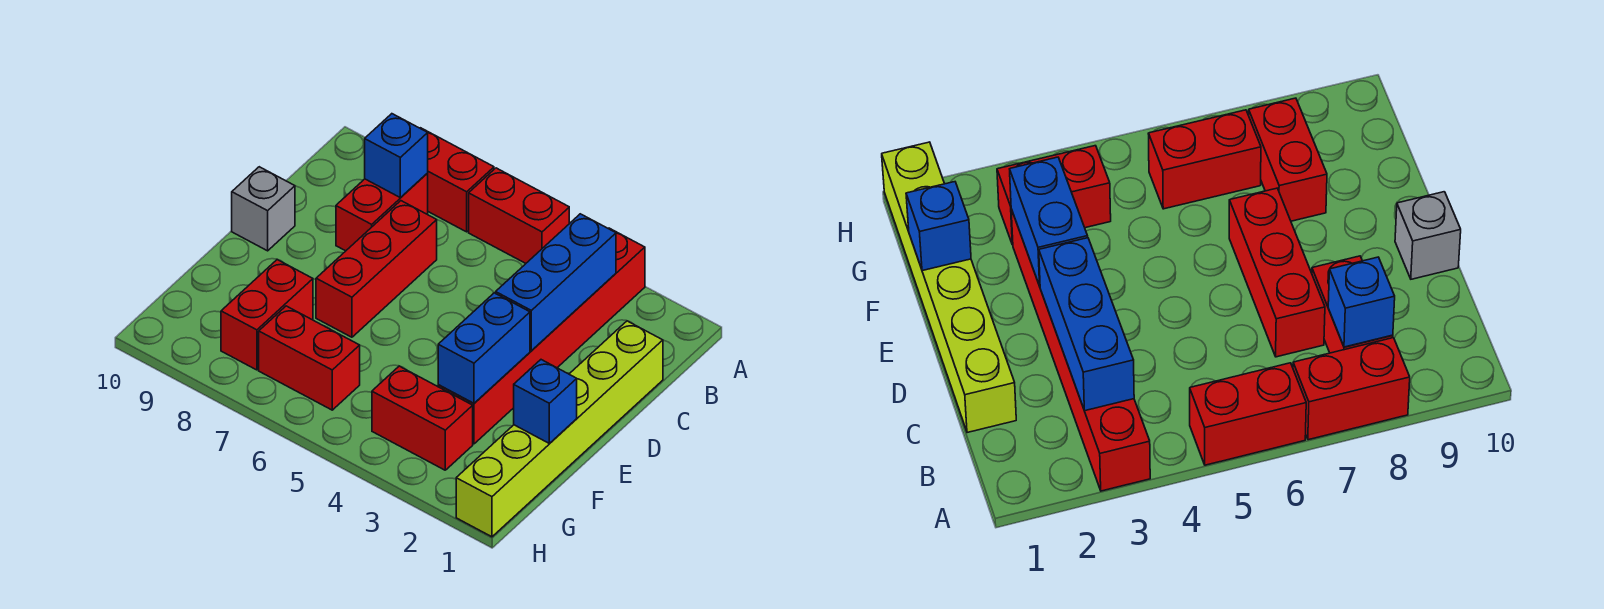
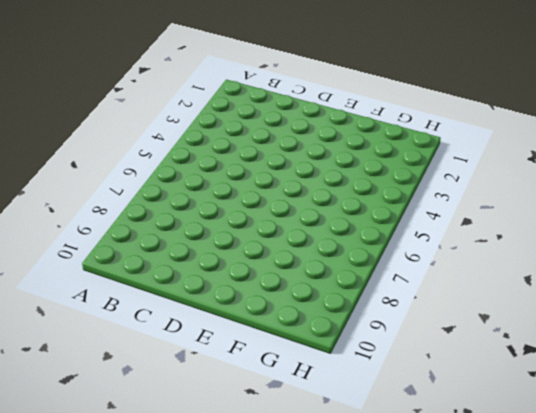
none -> red 1x6 brick [438,228,645,444]
none -> red 1x2 brick [469,168,569,263]
none -> red 1x2 brick [420,128,494,232]

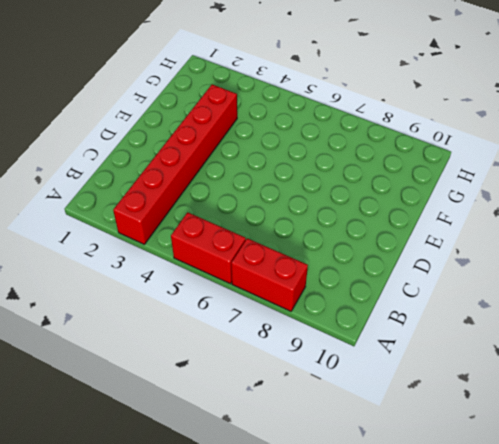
none -> red 1x2 brick [336,173,428,251]
none -> lime 1x6 brick [456,321,663,537]
none -> red 1x3 brick [316,201,437,337]

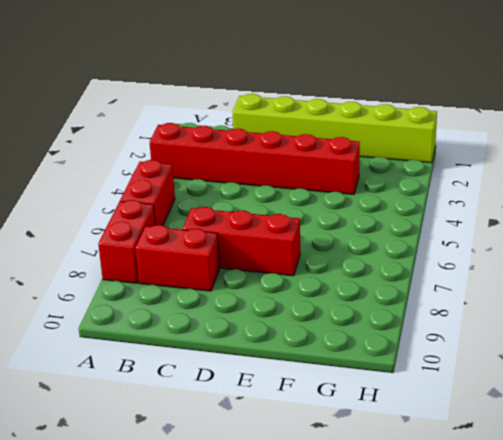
none -> grey 1x1 brick [232,167,295,251]
none -> red 1x2 brick [221,260,313,370]
none -> red 1x2 brick [372,366,473,470]

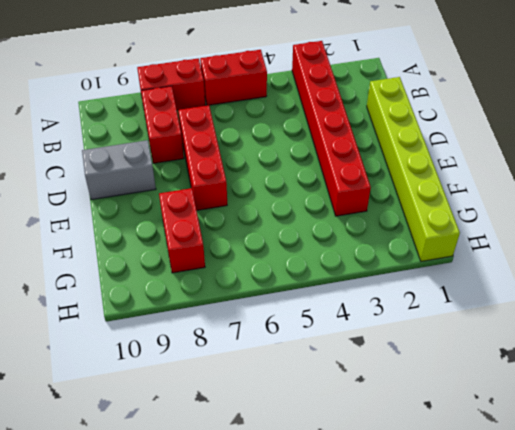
grey 1x2 brick [82,140,156,200] -> grey 1x1 brick [232,167,295,251]
none -> red 1x2 brick [372,366,473,470]
none -> red 1x2 brick [259,306,360,410]
none -> blue 1x3 brick [496,214,616,351]

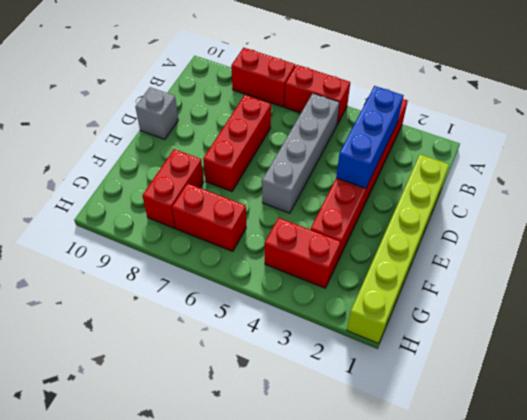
grey 1x4 brick [262,93,339,213] -> none
none -> red 1x2 brick [336,173,428,251]
none -> blue 1x1 brick [365,114,428,197]
none -> blue 1x2 brick [438,293,530,403]

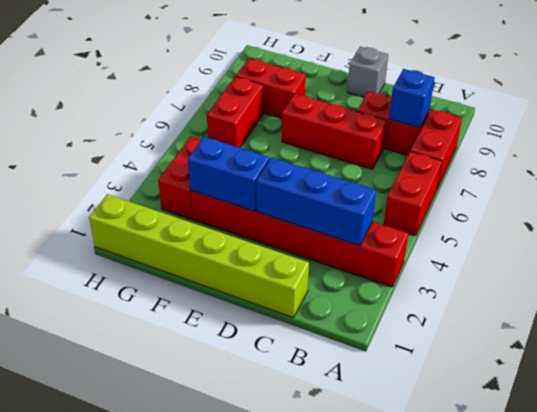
none -> blue 1x1 brick [514,360,577,444]

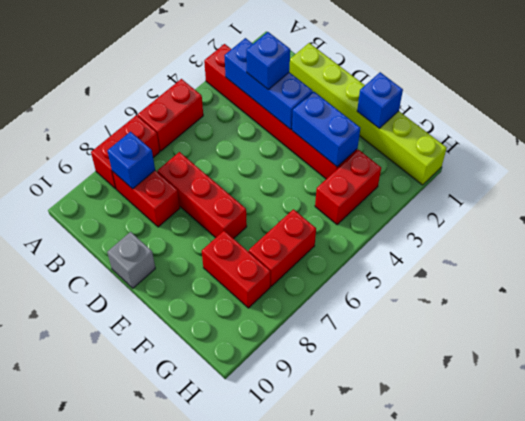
blue 1x1 brick [246,32,290,90] -> none

